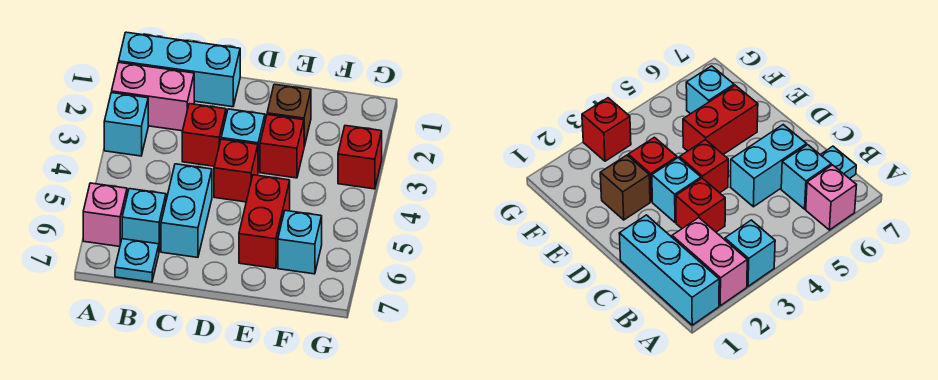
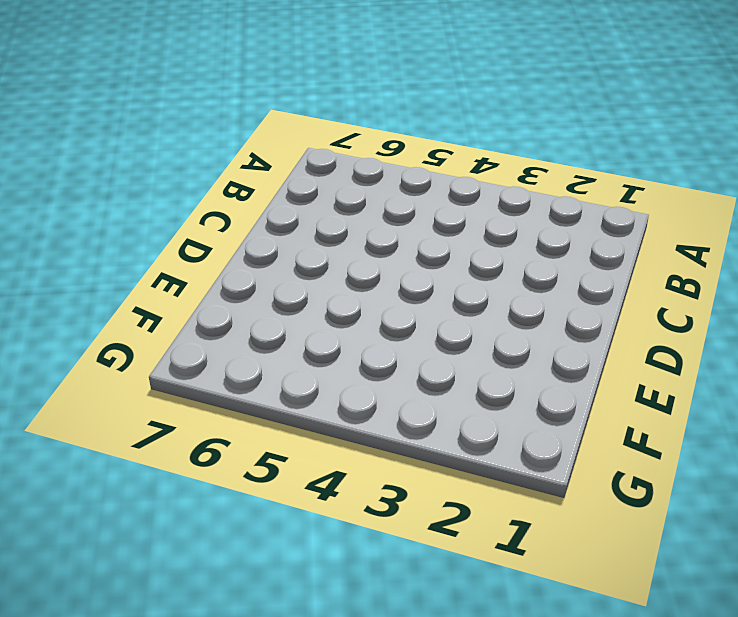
none -> cyan 1x3 brick [119,32,240,107]
none -> pink 1x2 brick [112,62,194,131]
none -> cyan 1x1 brick [104,93,148,156]

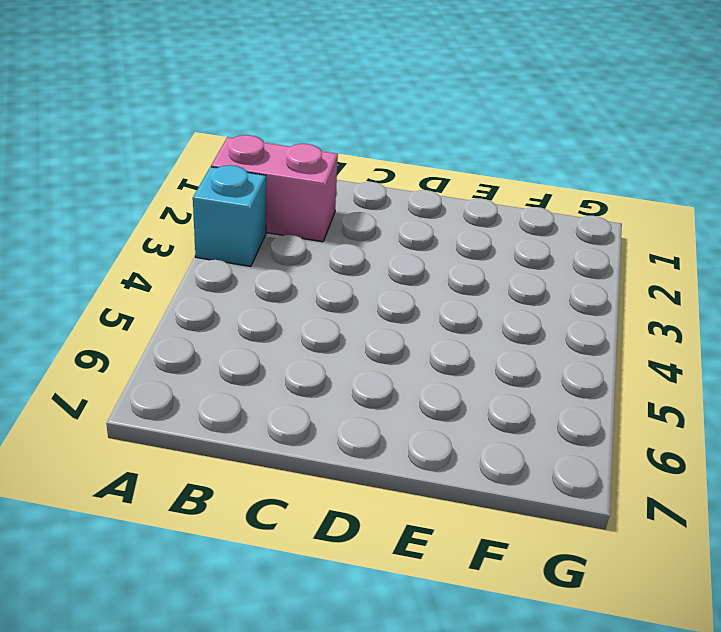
none -> cyan 1x3 brick [119,32,240,107]
none -> pink 1x1 brick [83,183,127,247]
none -> cyan 1x1 brick [122,189,166,251]

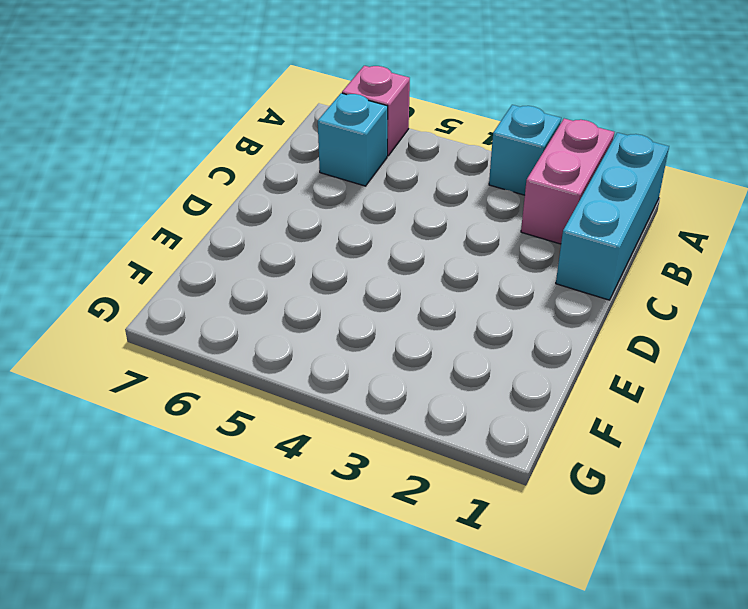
none -> cyan 1x1 plate [115,239,159,282]
none -> red 1x1 brick [182,104,226,166]
none -> cyan 1x2 brick [161,164,212,257]

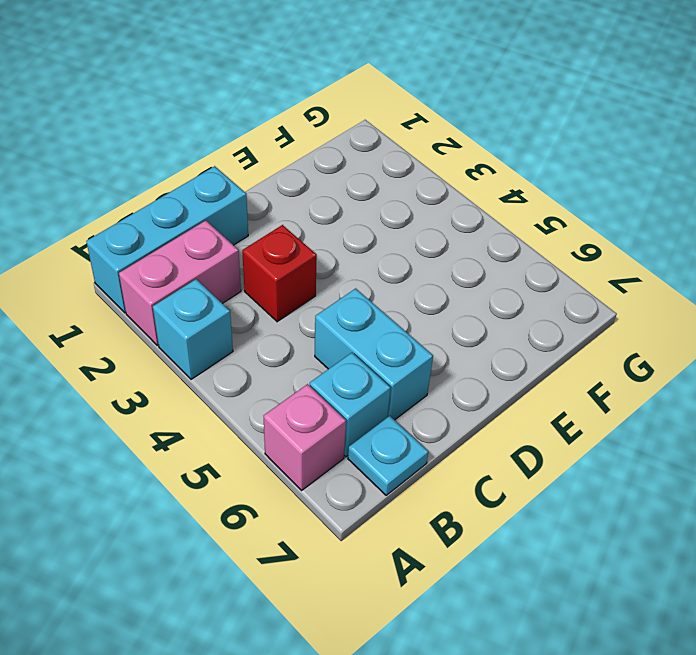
none -> cyan 1x1 brick [221,109,265,171]
none -> red 1x1 brick [214,139,258,202]
none -> brown 1x1 brick [267,84,311,146]

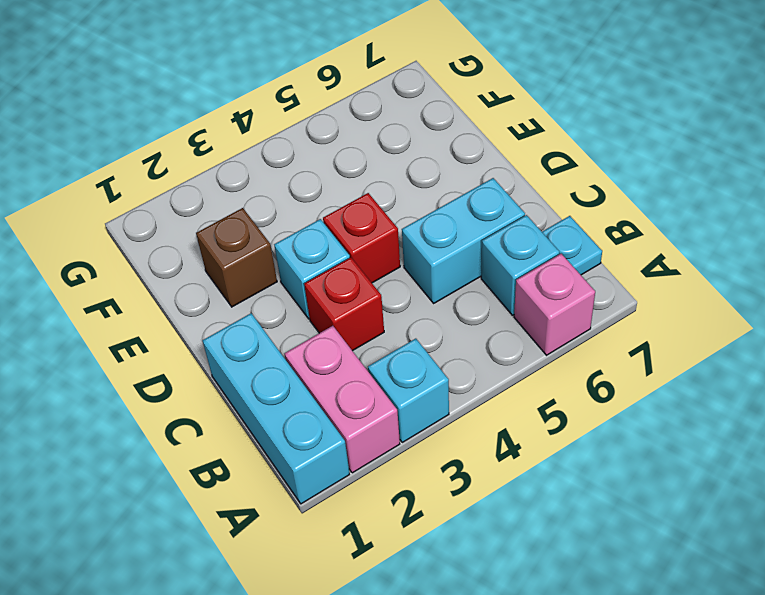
none -> red 1x1 brick [260,115,304,178]
none -> red 1x2 brick [239,175,290,268]
none -> cyan 1x1 brick [278,211,322,274]

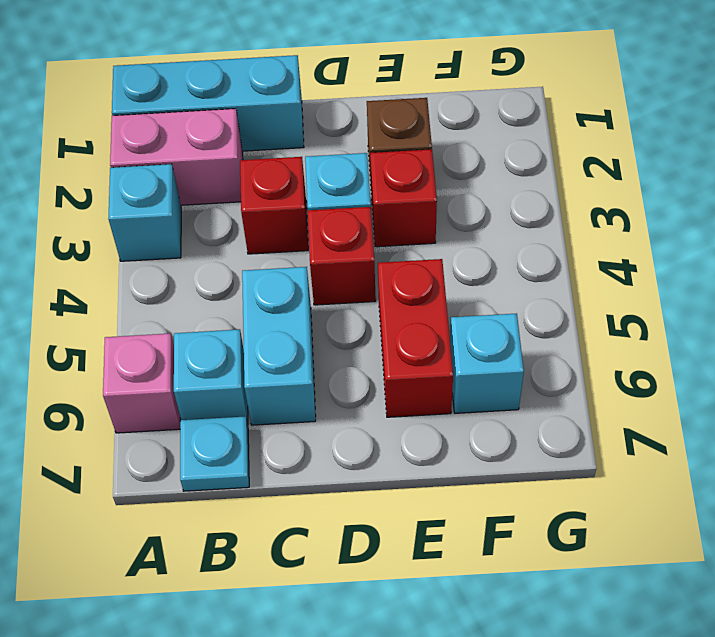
none -> red 1x1 brick [338,126,382,189]

